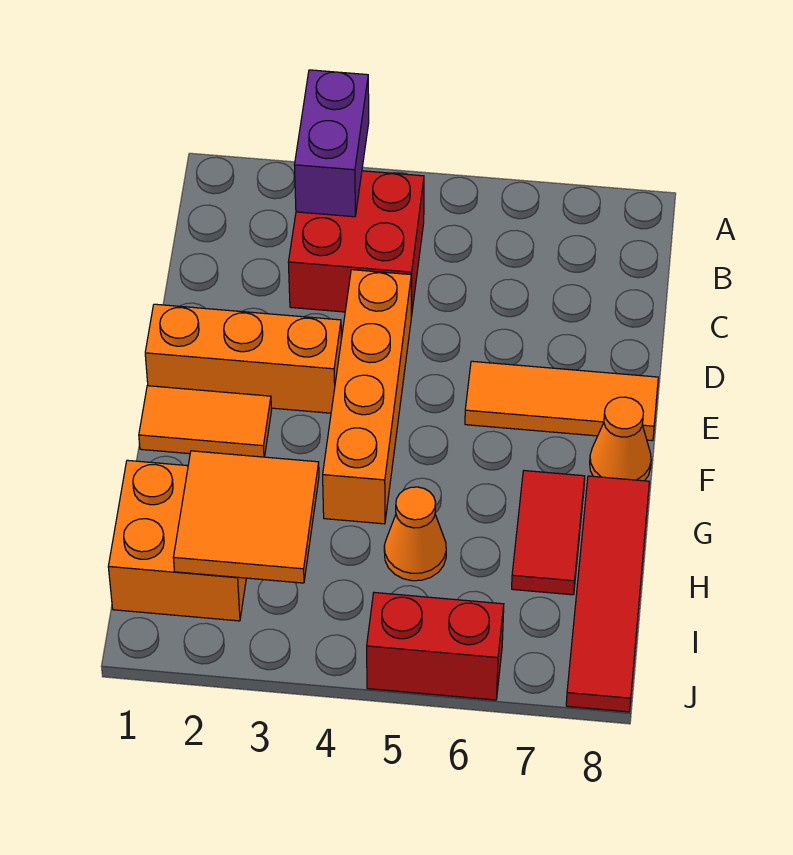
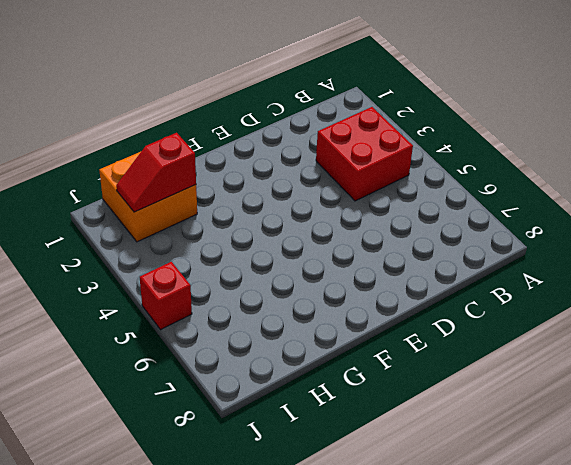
red 1x2 slope [116,133,196,212] -> orange 2x2 tile [173,451,319,583]
red 1x1 brick [140,262,192,330] -> red 1x2 brick [367,592,504,700]
none -> orange 1x4 brick [323,270,411,524]
none -> orange 1x3 brick [145,304,341,413]
none -> orange 1x3 tile [465,361,658,441]

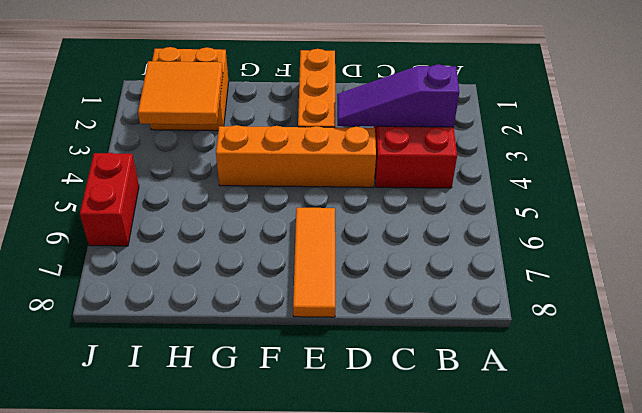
purple 1x3 slope [337,64,459,127] -> purple 1x2 brick [294,70,369,217]
none -> orange 1x2 tile [139,386,271,457]
none -> orange 1x1 cone [590,397,651,481]
none -> red 1x2 tile [512,471,585,595]

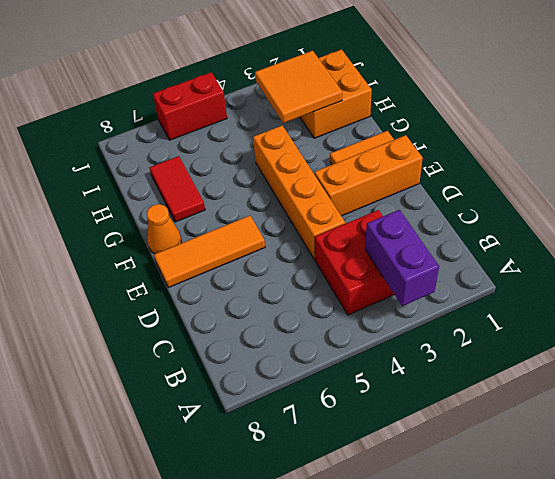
none -> red 1x4 tile [566,476,649,712]
none -> orange 1x1 cone [384,487,446,581]

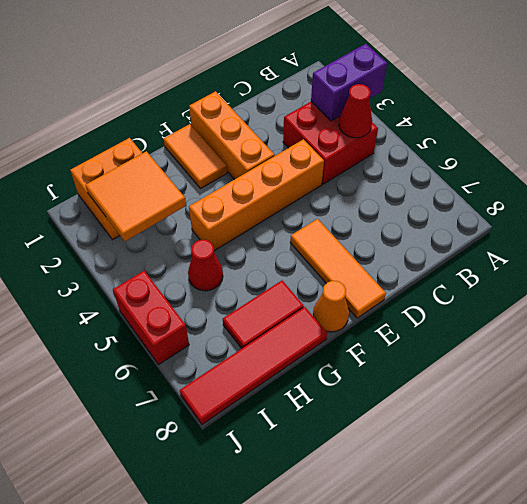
red 1x1 cone [339,84,372,138] -> none
red 1x1 cone [188,240,223,291] -> orange 1x1 cone [384,487,446,581]

